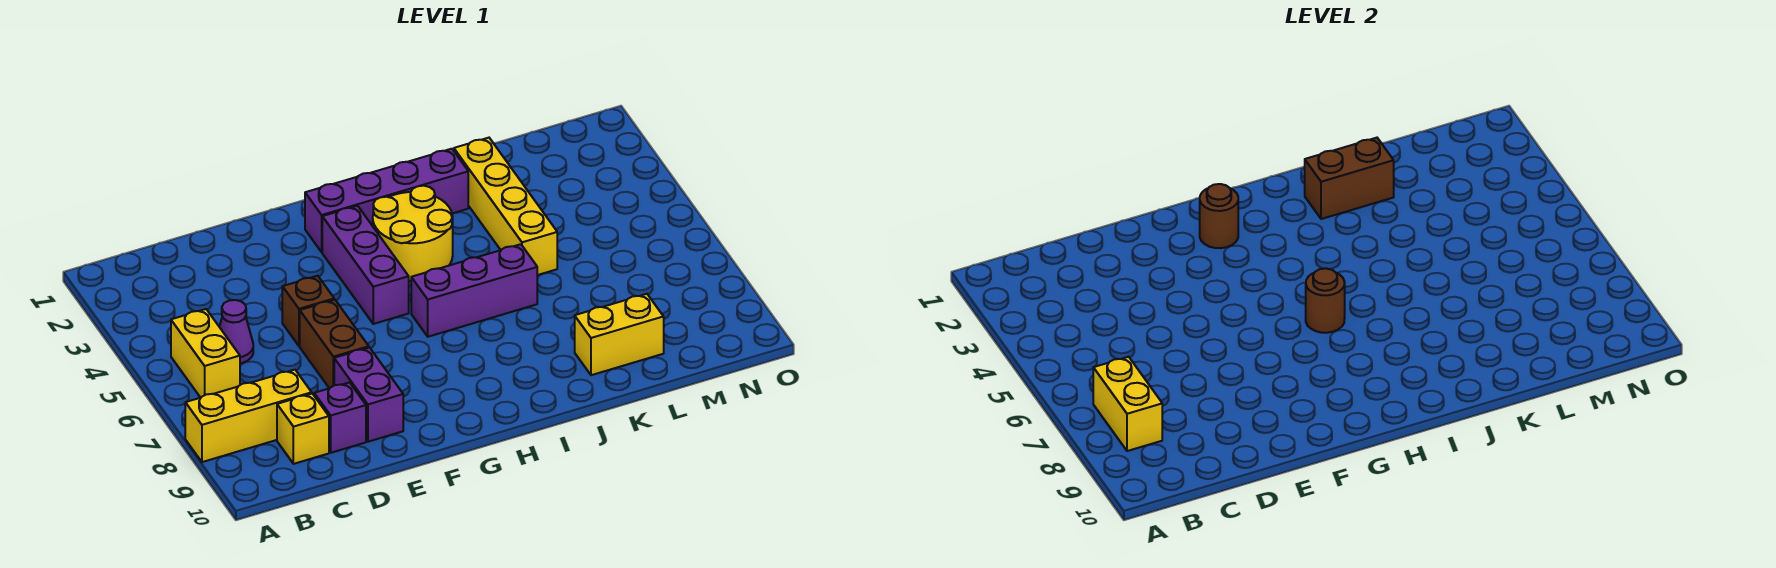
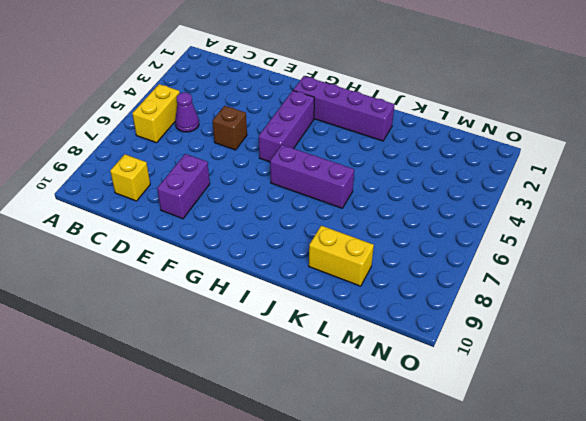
none -> yellow 1x3 brick [185,370,312,462]
none -> purple 1x1 brick [314,382,366,453]
none -> brown 1x2 brick [300,300,369,388]

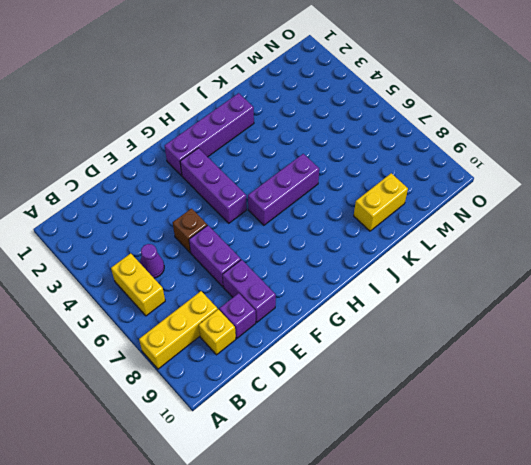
purple 1x2 brick [189,225,241,287] -> brown 1x2 brick [300,300,369,388]
none -> yellow 2x2 round brick [373,186,453,281]
none -> yellow 1x4 brick [454,138,557,275]
none -> yellow 1x2 brick [1093,357,1162,451]

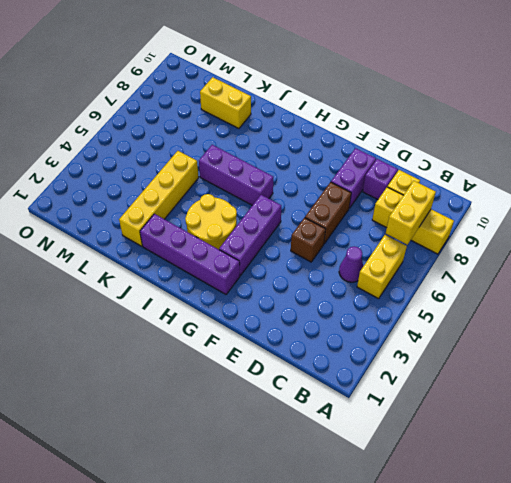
none -> brown 1x1 round brick [1200,184,1238,248]
none -> brown 1x1 round brick [1306,268,1345,333]
none -> brown 1x2 brick [1305,138,1394,219]

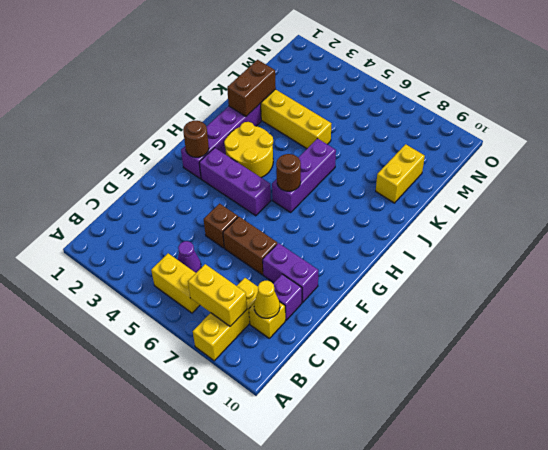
yellow 1x1 cone [254,281,280,318] -> none

